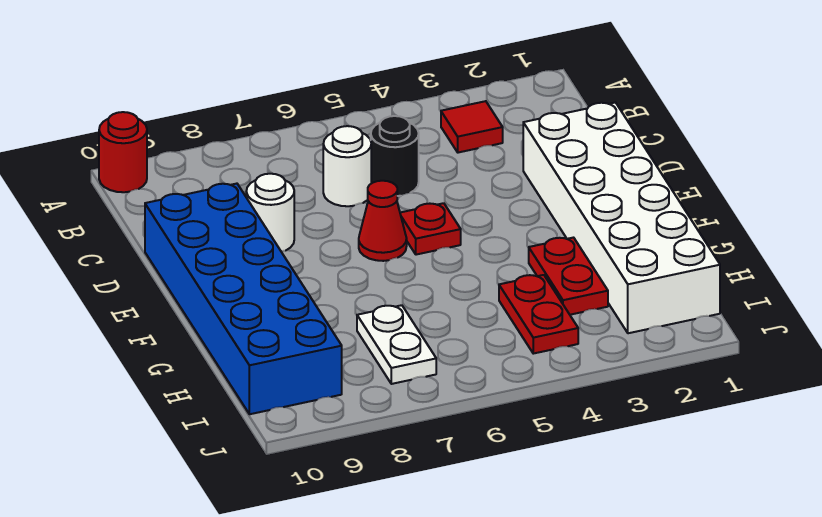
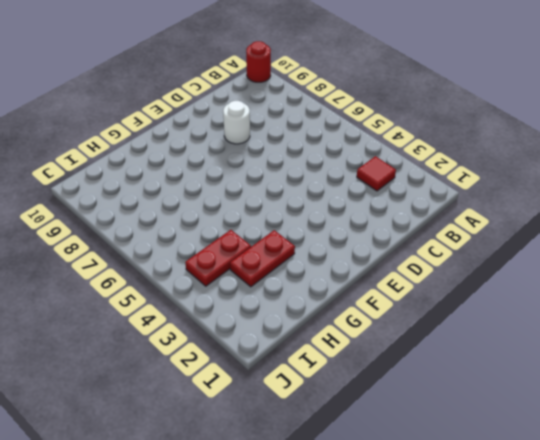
none -> black 1x1 round brick [370,116,419,196]
none -> white 1x1 round brick [323,126,371,206]
none -> white 2x6 brick [523,103,720,333]

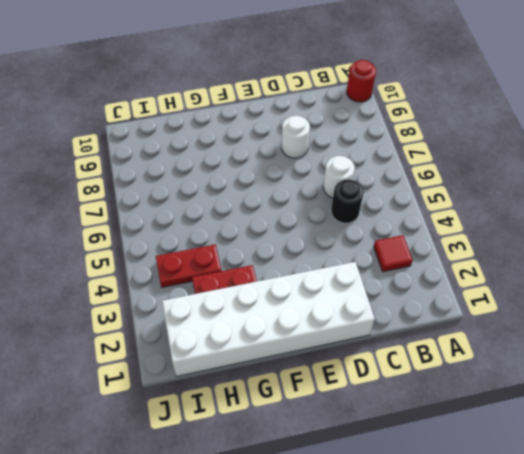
none -> blue 2x6 brick [145,184,342,414]
none -> red 1x1 plate [400,203,461,255]
none -> red 1x1 cone [359,181,407,261]

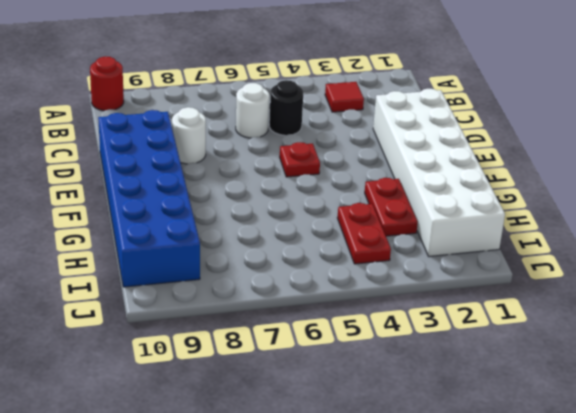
none -> red 1x1 cone [359,181,407,261]
none -> white 1x2 plate [357,305,436,384]

